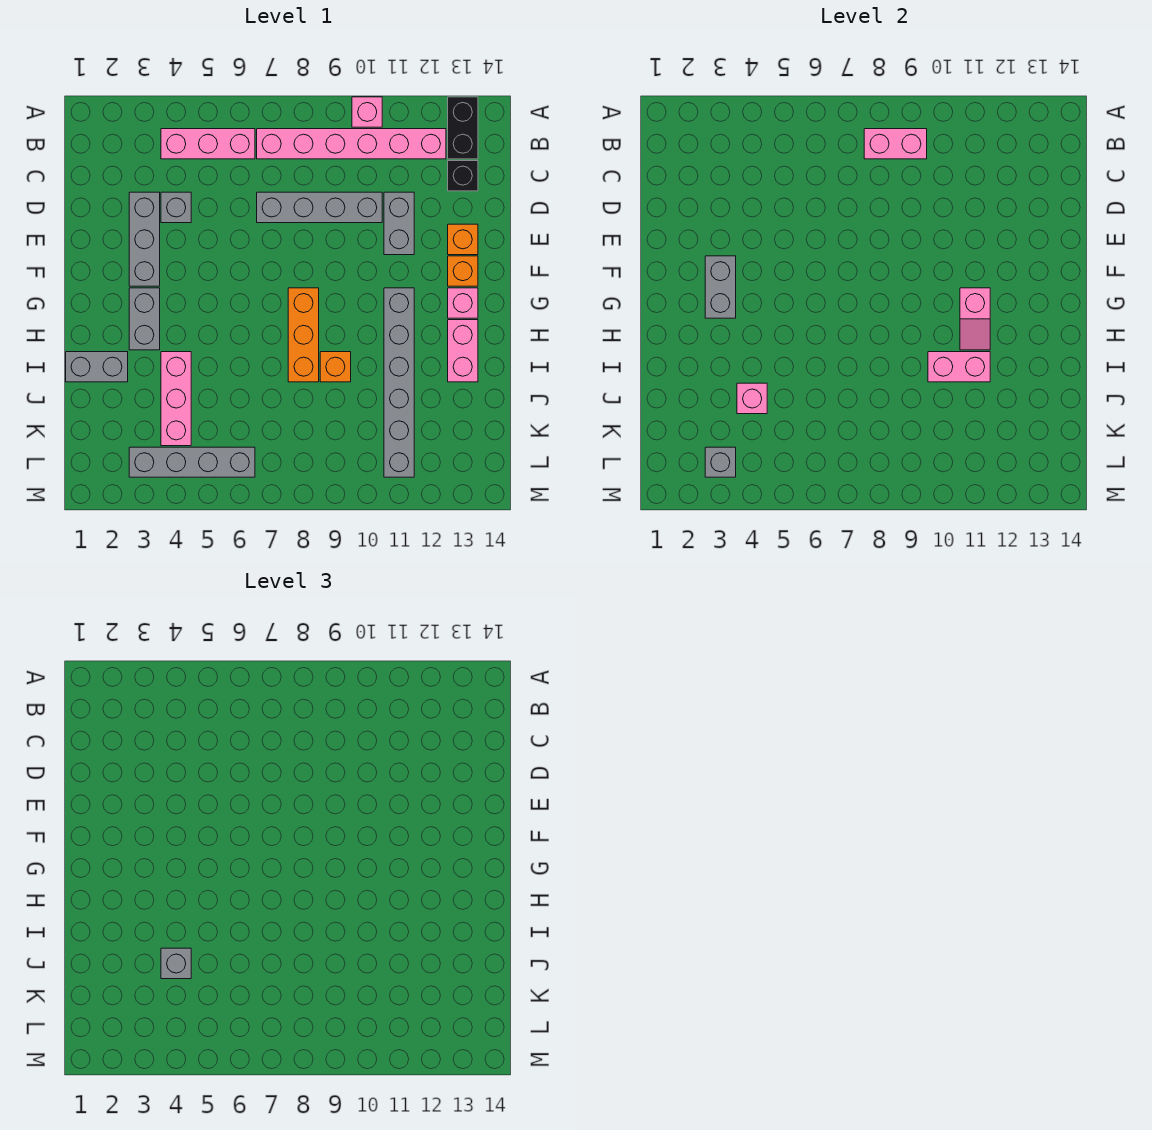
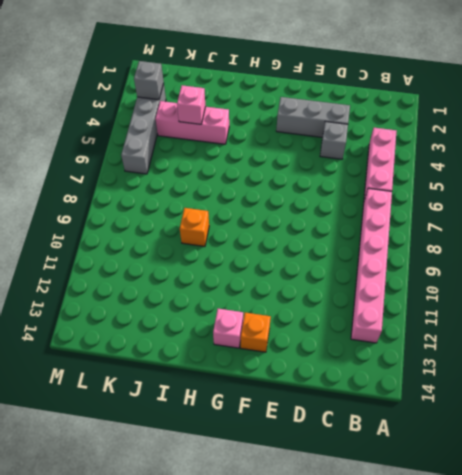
none -> pink 1x1 brick [352,97,382,127]
none -> black 1x2 brick [448,97,478,159]
none -> black 1x1 brick [448,161,478,191]

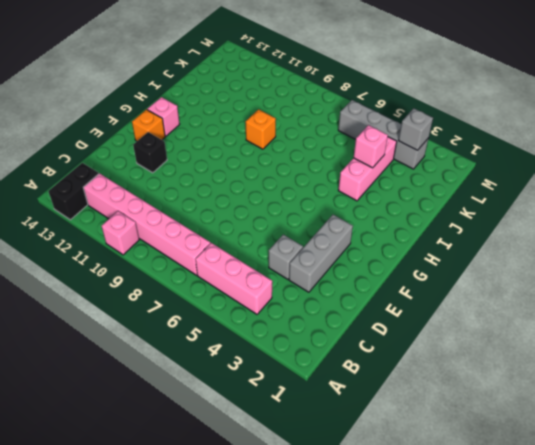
black 1x1 brick [133,132,167,173] -> black 1x1 brick moved to [448,161,478,191]
none -> grey 1x4 brick [257,192,382,223]
none -> grey 1x2 brick [384,192,414,255]
none -> orange 1x1 brick [448,224,478,255]

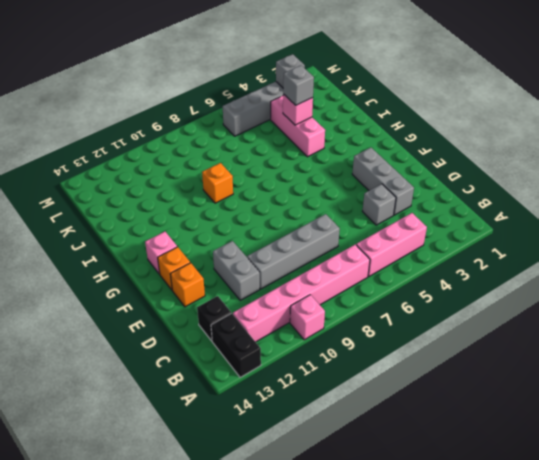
none -> grey 1x2 brick [129,288,160,350]
none -> orange 1x3 brick [288,288,319,382]
none -> grey 1x6 brick [384,288,414,477]

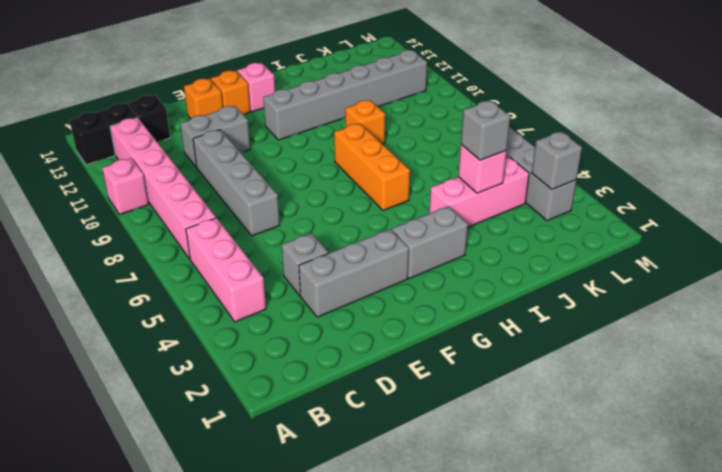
orange 1x3 brick [334,123,410,210] -> orange 1x3 brick turned to [288,288,319,382]
none -> pink 1x2 brick [448,320,478,382]
none -> grey 1x2 brick [66,352,128,382]
none -> pink 1x2 brick [864,129,927,159]

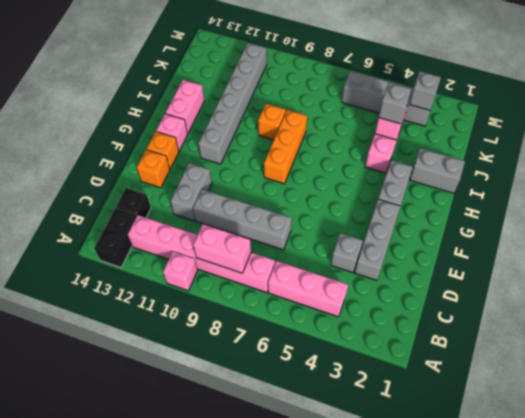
none -> grey 1x2 brick [705,256,736,318]
none -> pink 1x2 slope [960,288,990,350]
none -> pink 1x2 brick [928,352,990,382]

